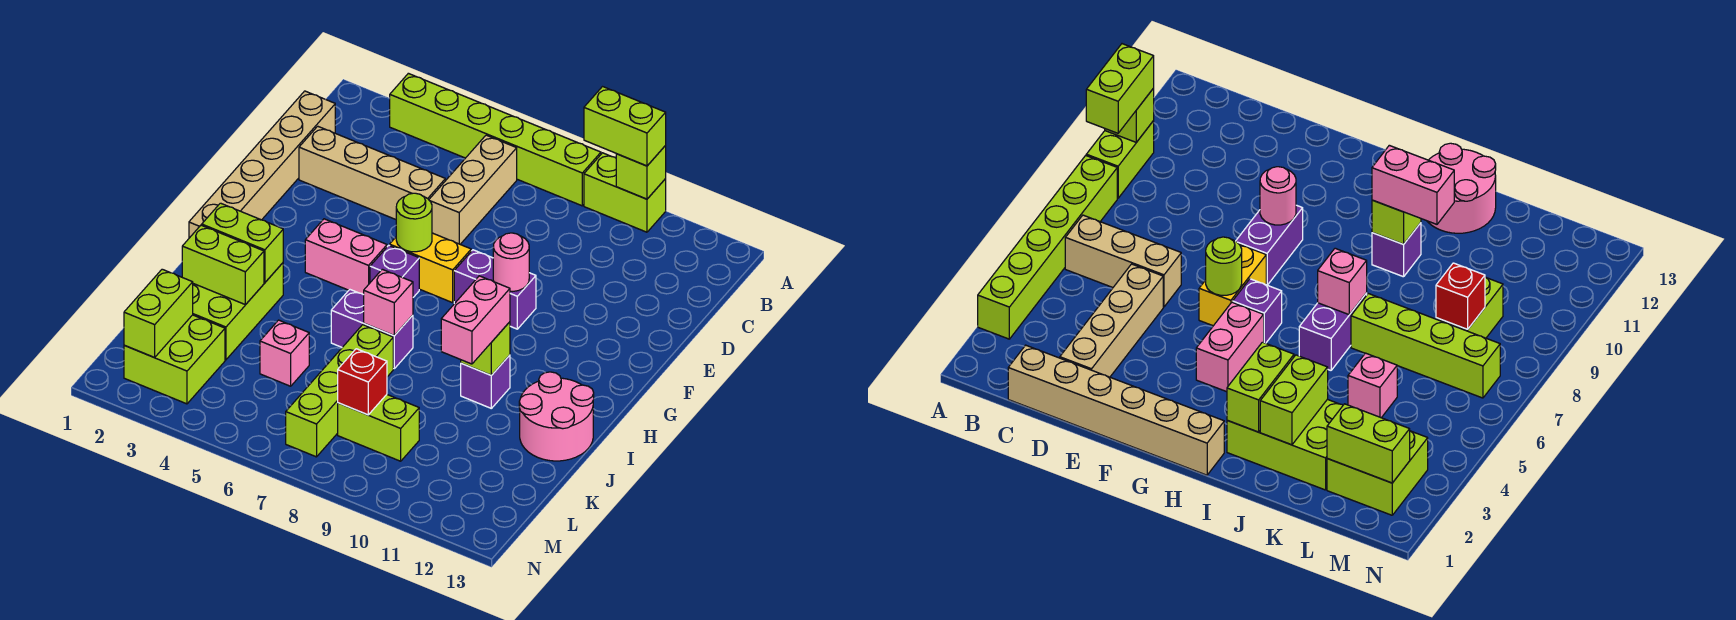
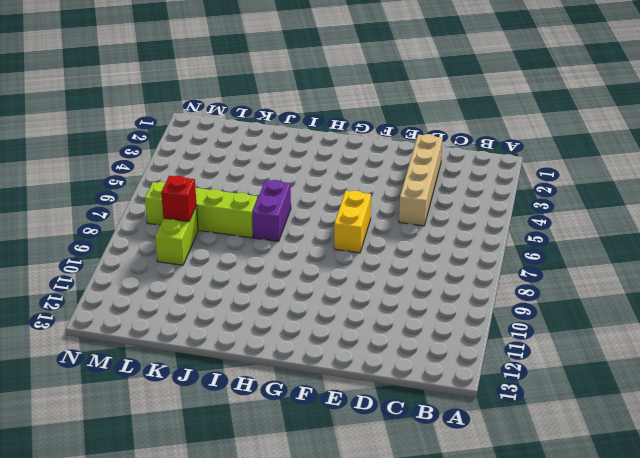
none -> lime 1x6 brick [390,73,601,206]
none -> lime 1x2 brick [584,153,666,232]
none -> tan 1x3 brick [429,135,517,244]

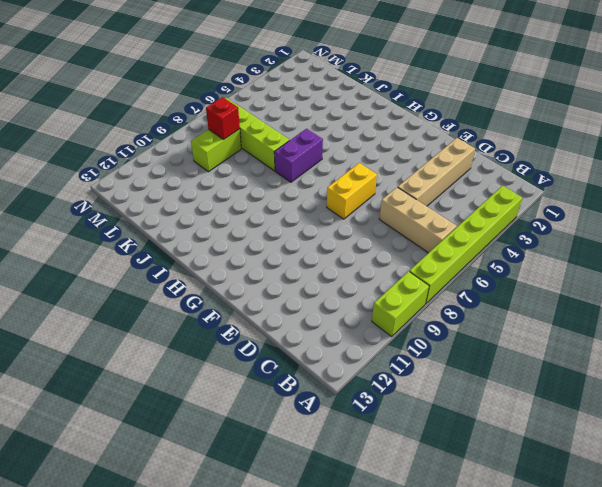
none -> tan 1x6 brick [189,91,335,238]
none -> purple 1x2 brick [454,250,536,329]
none -> pink 1x2 brick [305,219,387,295]

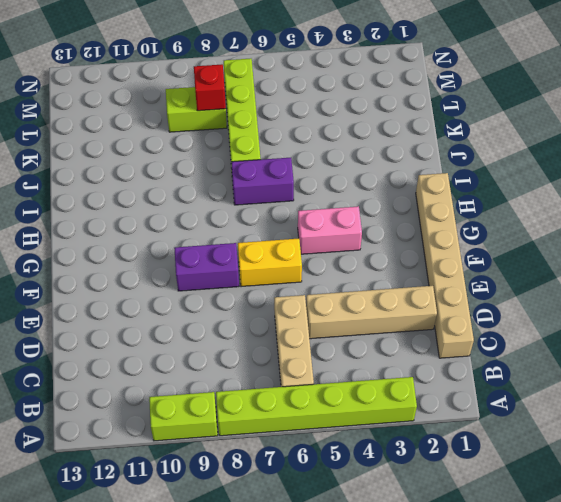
none -> purple 1x1 brick [370,245,419,297]
none -> lime 2x3 brick [193,263,283,360]
none -> purple 1x1 brick [461,355,510,408]

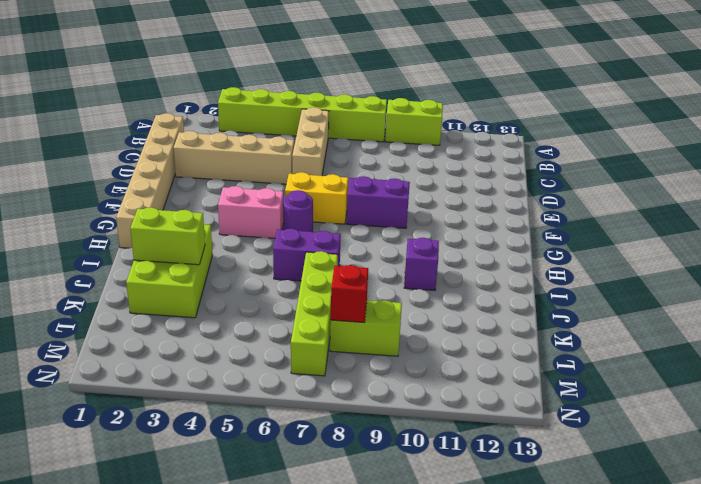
purple 1x1 round brick [283,190,313,232] -> purple 1x1 brick [370,245,419,297]
none -> pink 2x2 round brick [519,372,594,461]
none -> pink 1x1 brick [260,320,309,386]
none -> lime 2x2 brick [124,315,225,404]

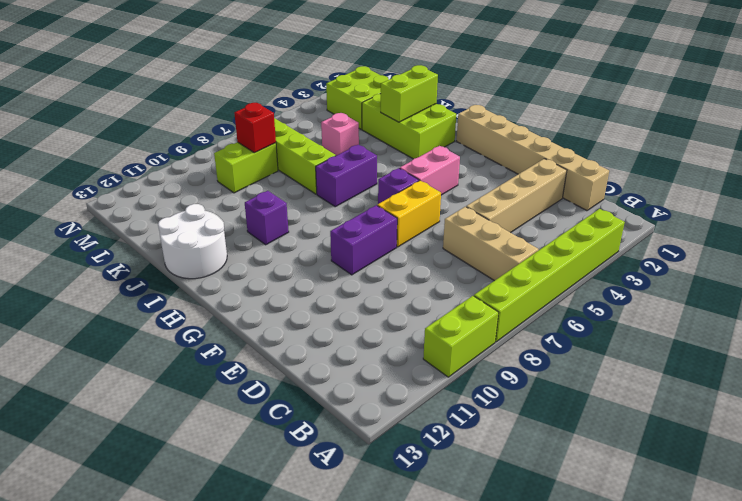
white 2x2 round brick [158,204,227,279] -> pink 2x2 round brick [519,372,594,461]
none -> lime 1x1 brick [616,146,666,199]
none -> lime 1x1 round brick [396,193,432,252]
none -> pink 1x1 round brick [493,233,529,292]

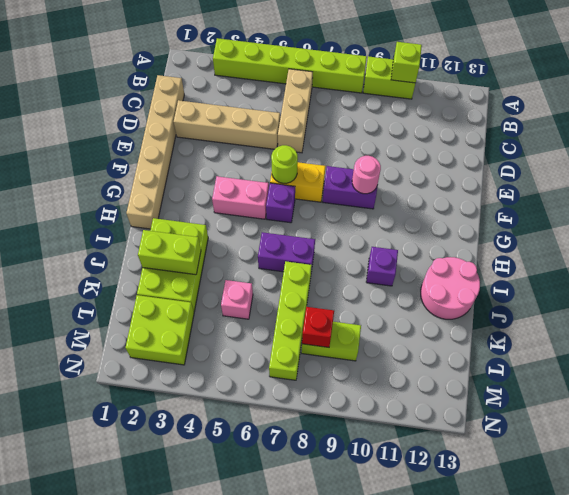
none -> lime 1x2 brick [202,203,283,283]
none -> pink 1x1 brick [364,269,413,336]
none -> lime 1x1 brick [461,322,510,375]

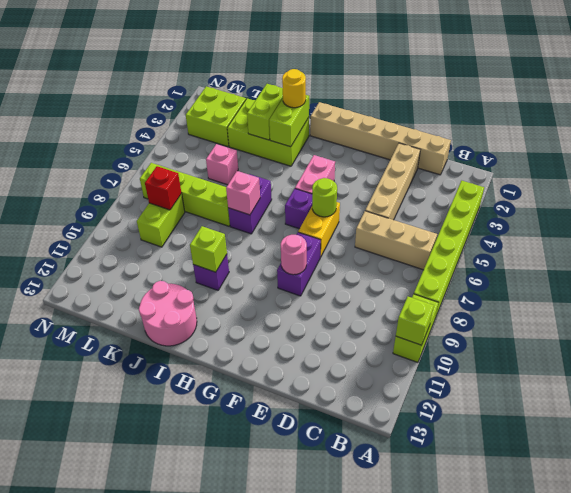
yellow 1x1 round brick [282,69,306,108] -> none
none -> lime 1x2 brick [124,269,193,358]
none -> lime 1x2 brick [584,87,666,166]
none -> pink 1x2 brick [441,276,510,364]

